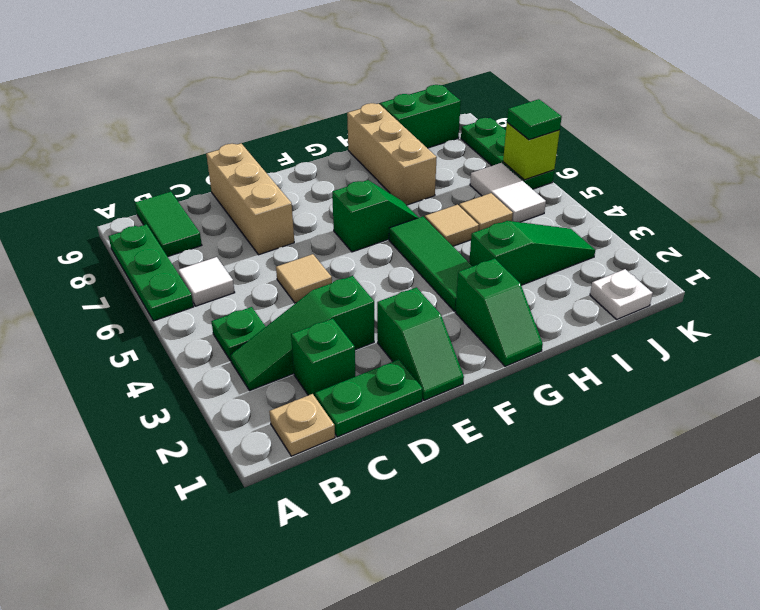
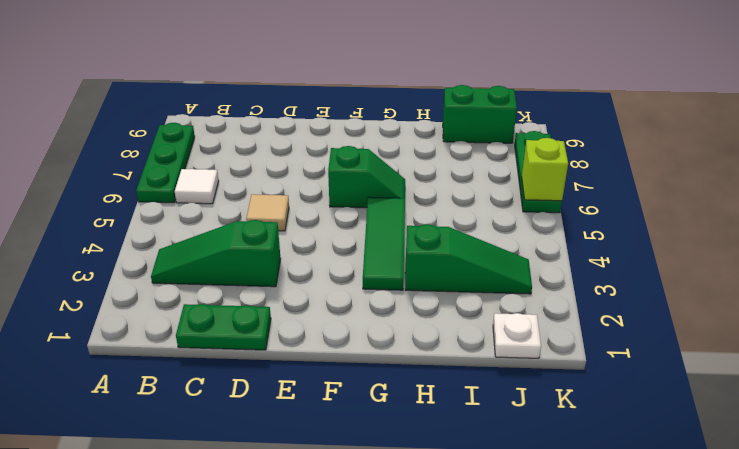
none -> tan 1x1 plate [269,394,335,456]
none -> green 1x1 plate [211,307,266,361]
none -> green 1x2 tile [135,192,202,257]

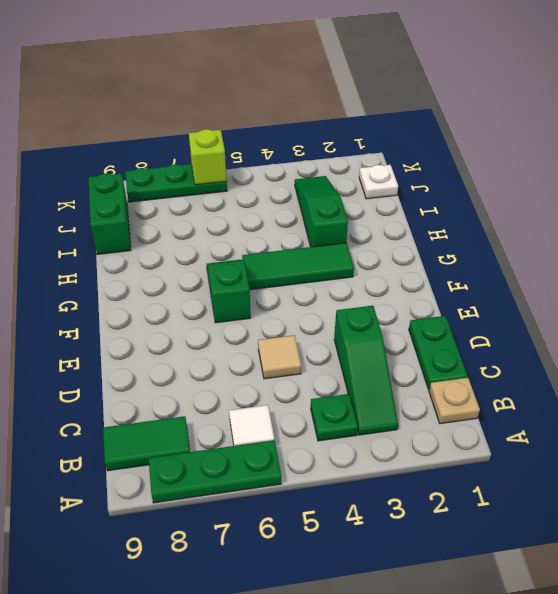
none -> green 1x1 brick [291,319,355,396]
none -> tan 1x3 brick [206,144,294,255]
none -> green 1x2 slope [377,287,464,400]

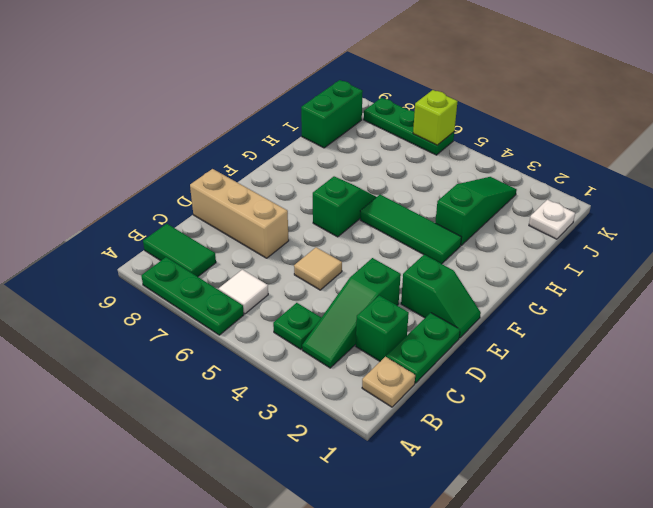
none -> green 1x2 slope [455,258,543,366]
none -> tan 1x1 tile [425,205,479,246]
none -> tan 1x3 brick [347,103,437,205]

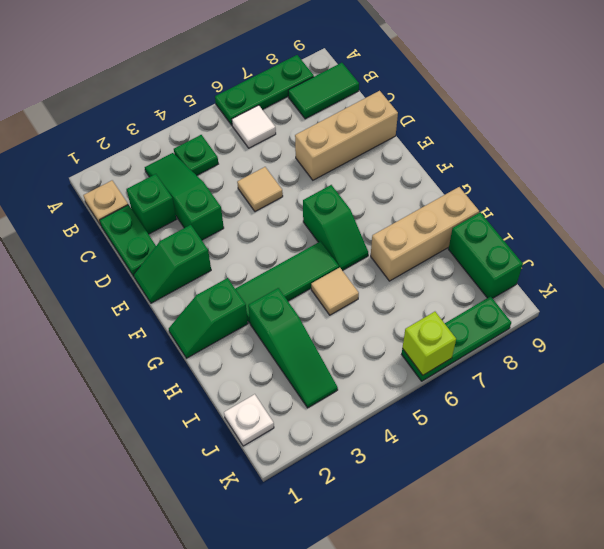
none -> tan 1x1 tile [459,193,513,231]
none -> white 1x2 tile [470,163,546,222]
none -> green 1x1 tile [507,99,562,140]

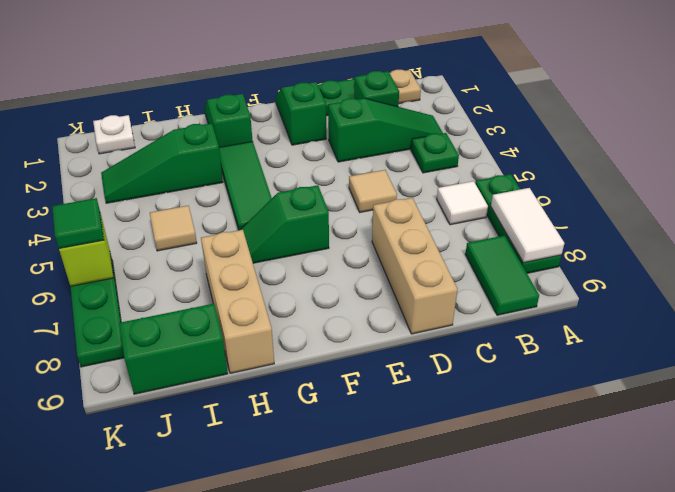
white 1x2 tile [491,188,564,263] -> white 1x2 tile moved to [470,163,546,222]
none -> tan 1x1 tile [425,205,479,246]

